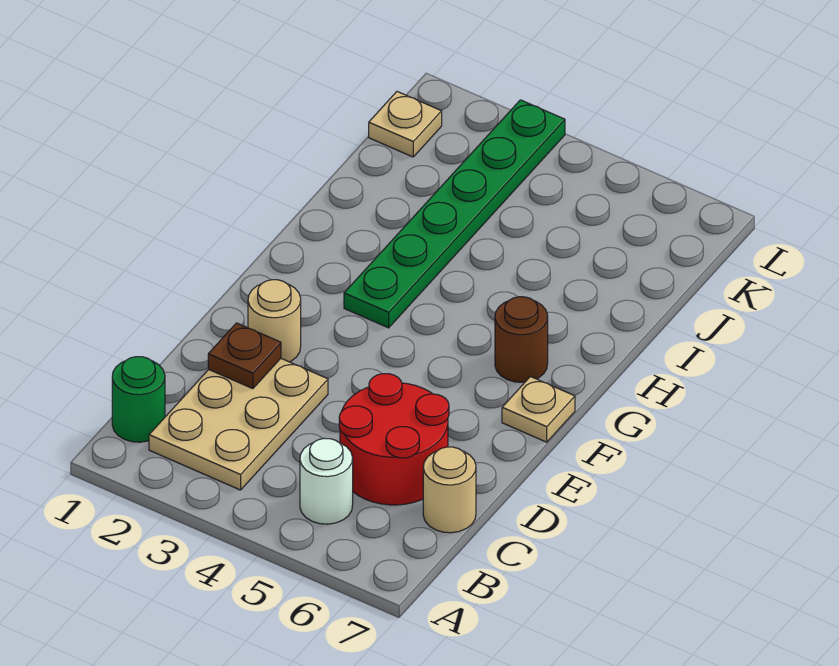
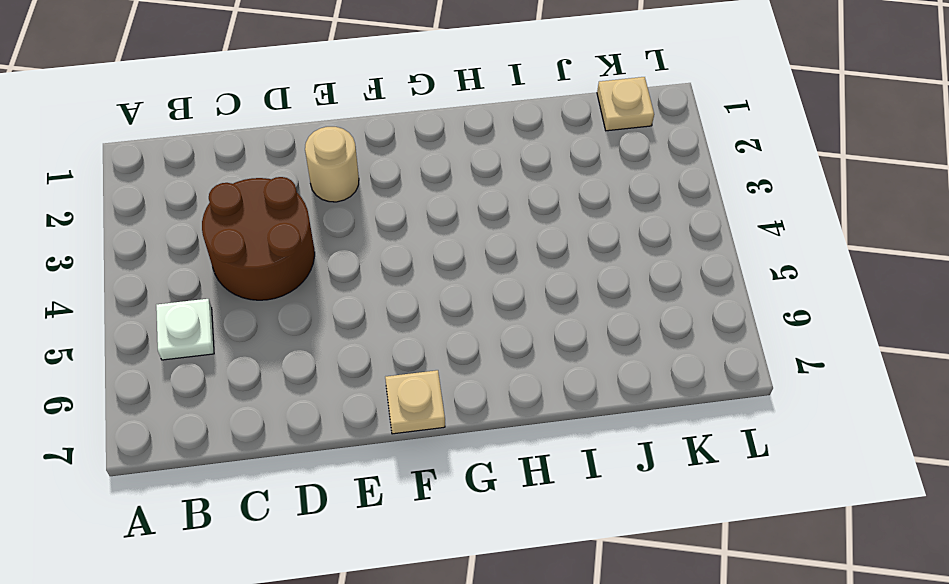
white 1x1 plate [156,299,214,360] -> white 1x1 round brick [300,438,353,524]
brown 2x2 round brick [202,177,315,300] -> tan 2x3 plate [149,359,328,490]
none -> green 1x1 round brick [112,357,165,442]
none -> red 2x2 round brick [339,374,449,505]

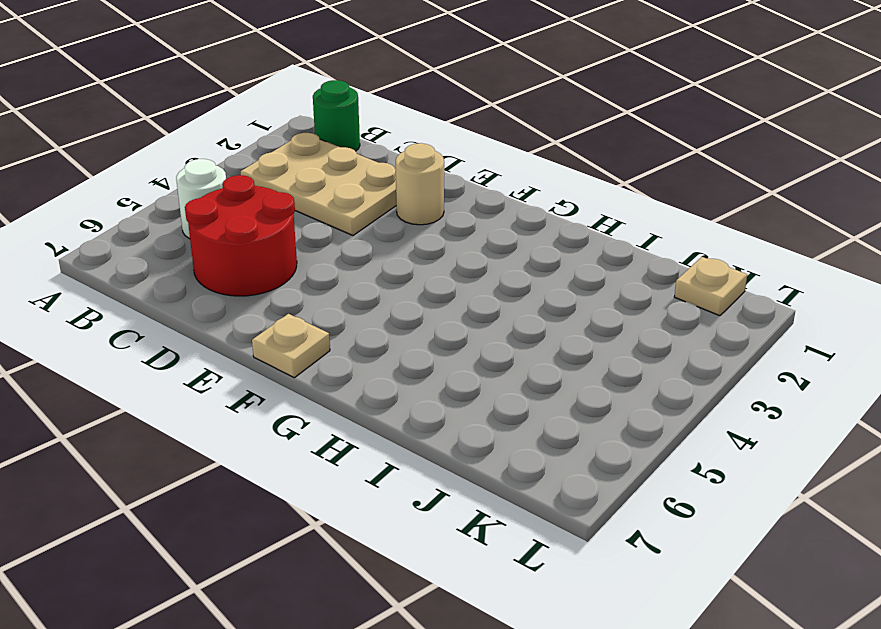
none -> tan 1x1 round brick [423,447,476,533]
none -> green 1x6 plate [344,100,565,328]

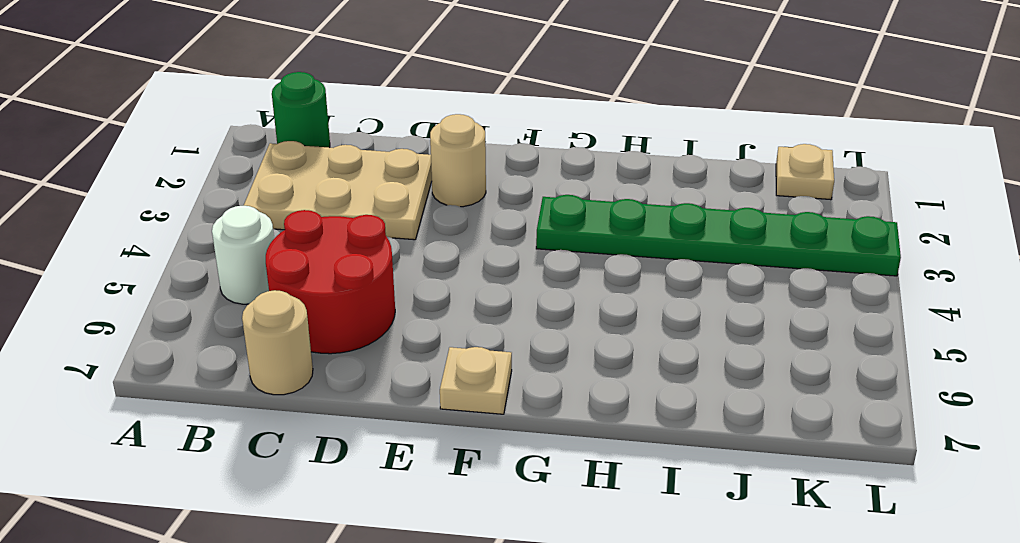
none -> brown 1x1 round brick [495,297,548,382]
none -> brown 1x1 plate [208,323,281,389]

